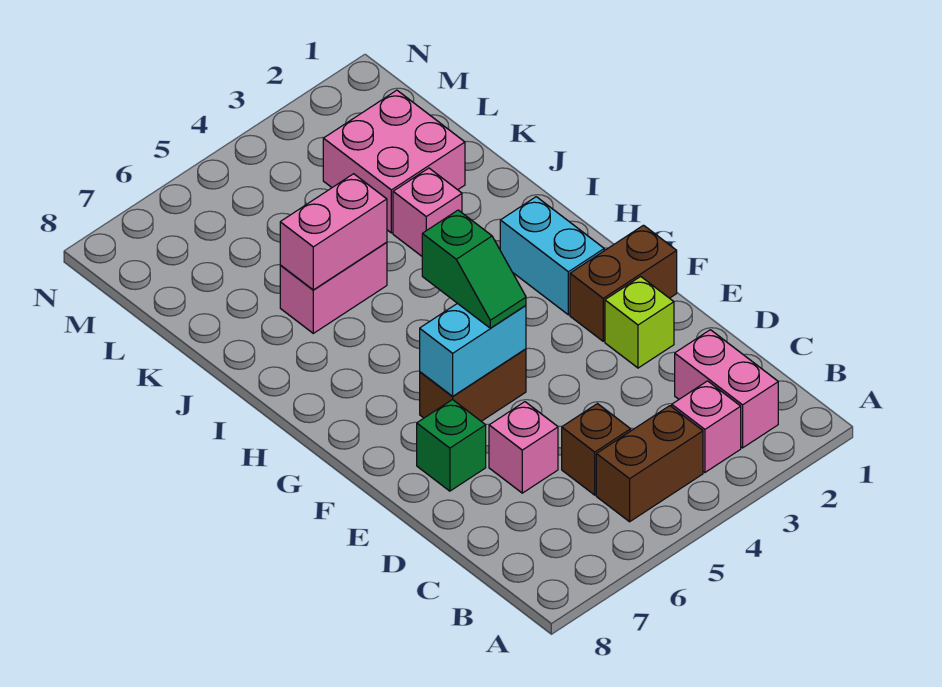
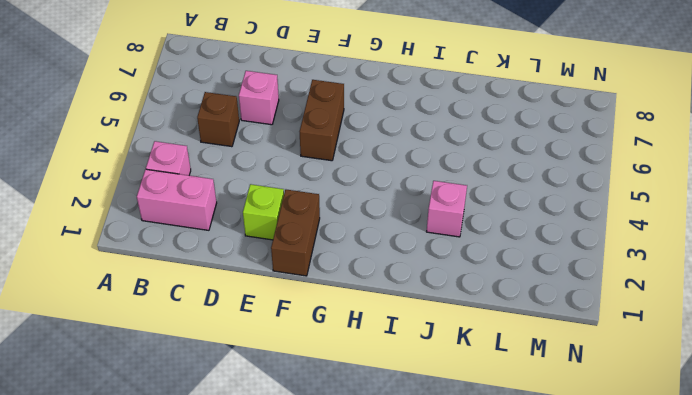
none -> brown 1x2 brick [596,406,703,522]
none -> green 1x1 brick [417,400,486,491]
none -> cyan 1x2 brick [500,197,604,315]

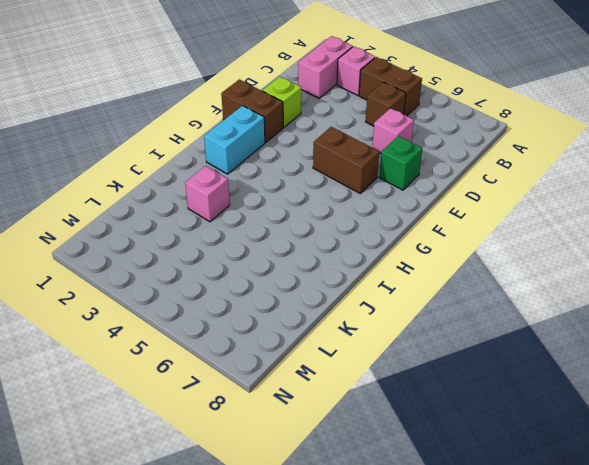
none -> pink 1x2 brick [280,243,387,333]
none -> pink 2x2 brick [323,90,465,233]
none -> cyan 1x2 brick [420,303,526,396]

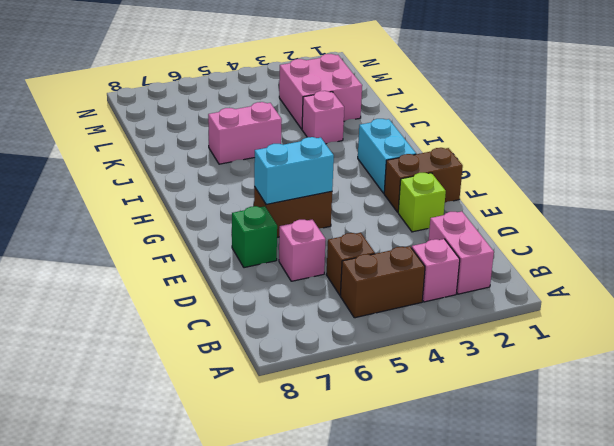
none -> pink 1x2 brick [280,174,387,290]
none -> green 1x2 slope [422,210,526,328]

